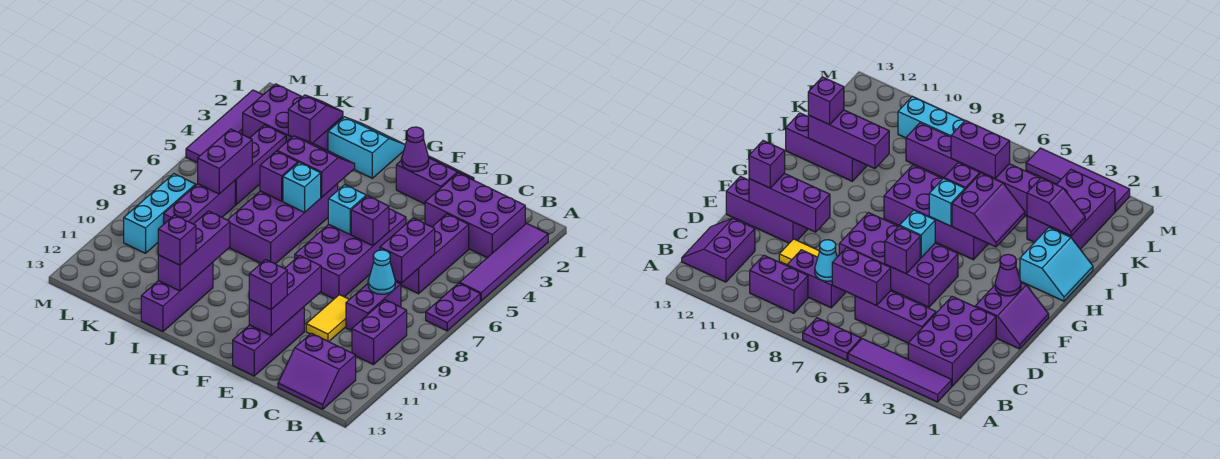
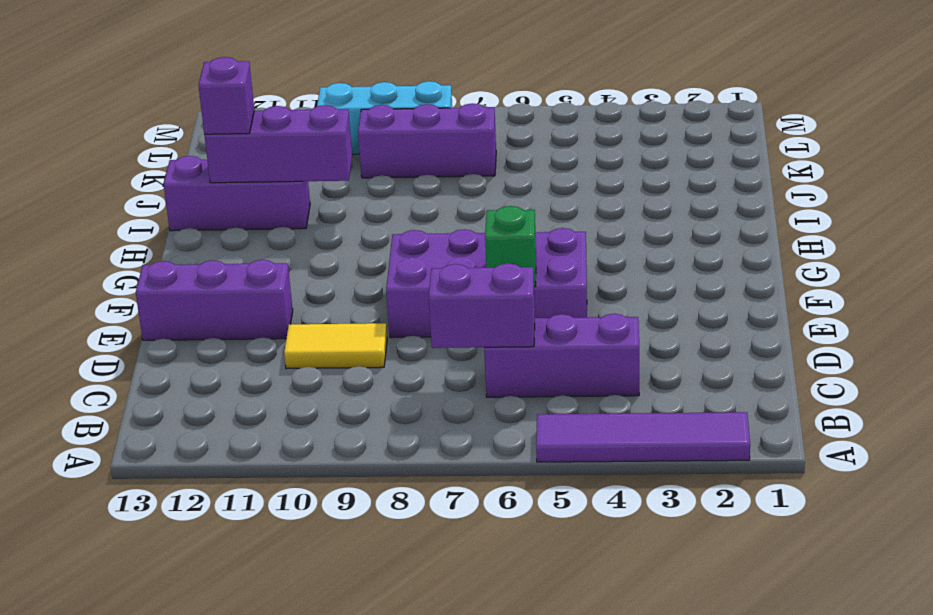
green 1x1 brick [485,206,536,287] -> purple 1x1 brick [351,196,389,246]
none -> purple 1x2 plate [426,283,480,331]
none -> purple 2x3 brick [425,173,525,258]
none -> purple 1x2 brick [352,300,407,365]
none -> purple 2x2 slope [278,333,356,409]

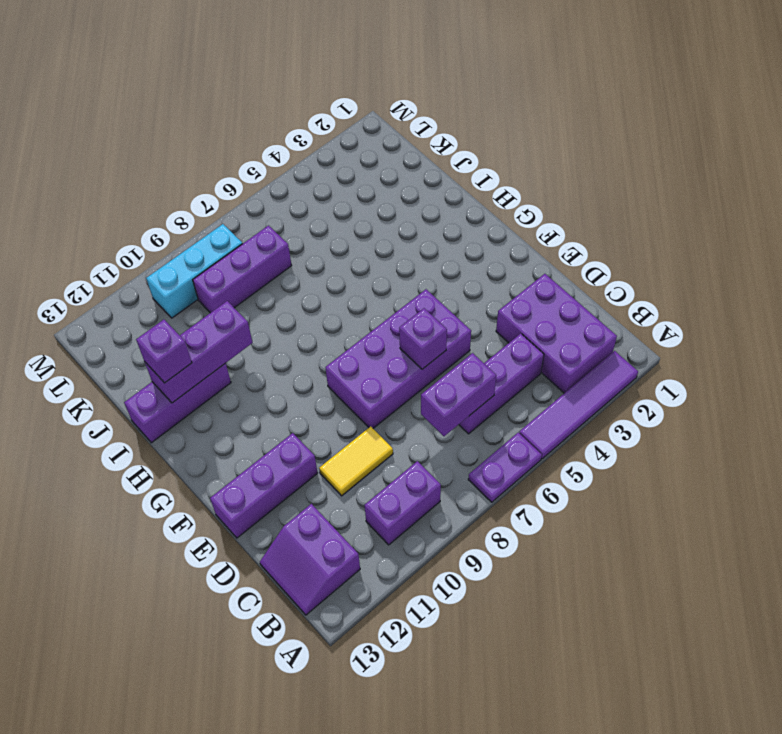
none -> purple 1x2 brick [346,281,401,331]
none -> purple 2x2 slope [396,156,474,204]
none -> cyan 2x2 slope [328,117,405,178]
none -> purple 2x4 brick [228,184,338,264]

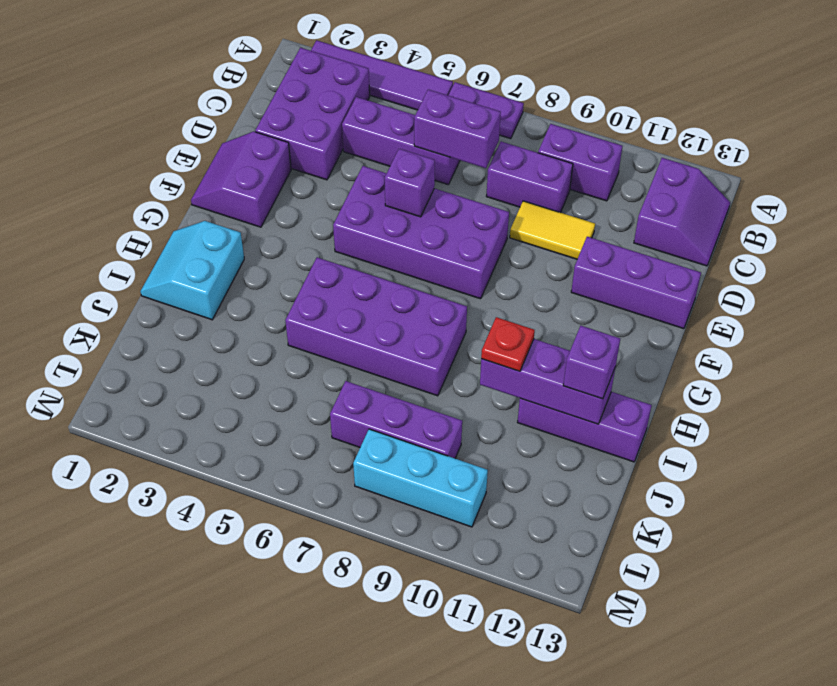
red 1x1 plate [481,317,535,371] -> none
none -> purple 2x3 brick [243,84,343,150]
none -> purple 1x3 brick [235,125,286,205]
none -> purple 1x4 tile [186,90,262,163]
none -> cyan 1x1 cone [368,250,395,294]

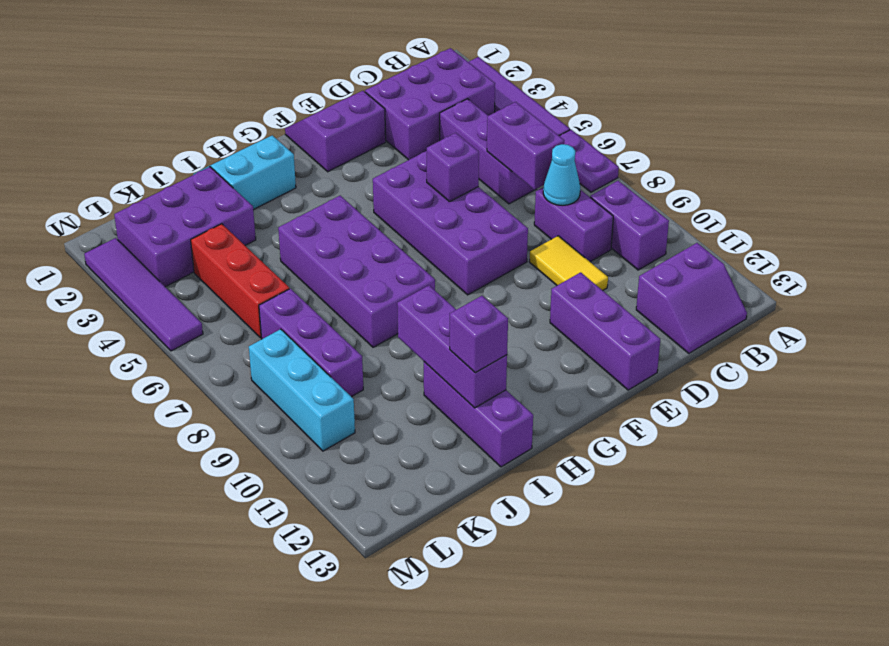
red 1x3 brick [191,224,289,338] -> purple 1x3 brick [235,125,286,205]
none -> purple 1x3 brick [249,255,321,335]
none -> purple 1x1 cone [402,127,429,171]
none -> cyan 1x1 brick [328,185,366,234]
none -> purple 2x2 slope [277,136,355,197]

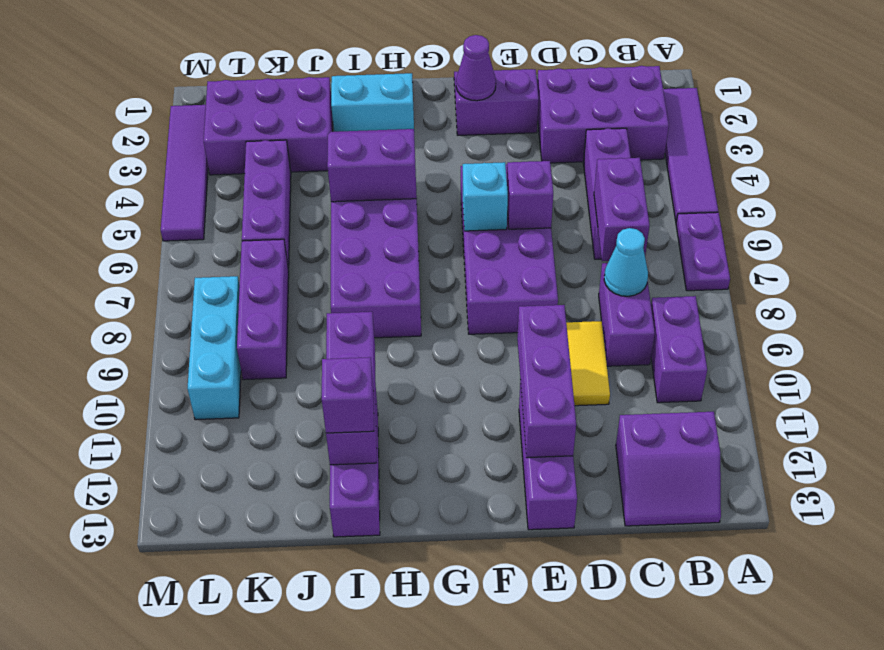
none -> cyan 1x1 brick [283,162,321,212]
none -> purple 1x1 brick [260,151,298,201]
none -> purple 1x2 slope [288,95,343,143]
none -> purple 1x2 brick [198,129,252,194]

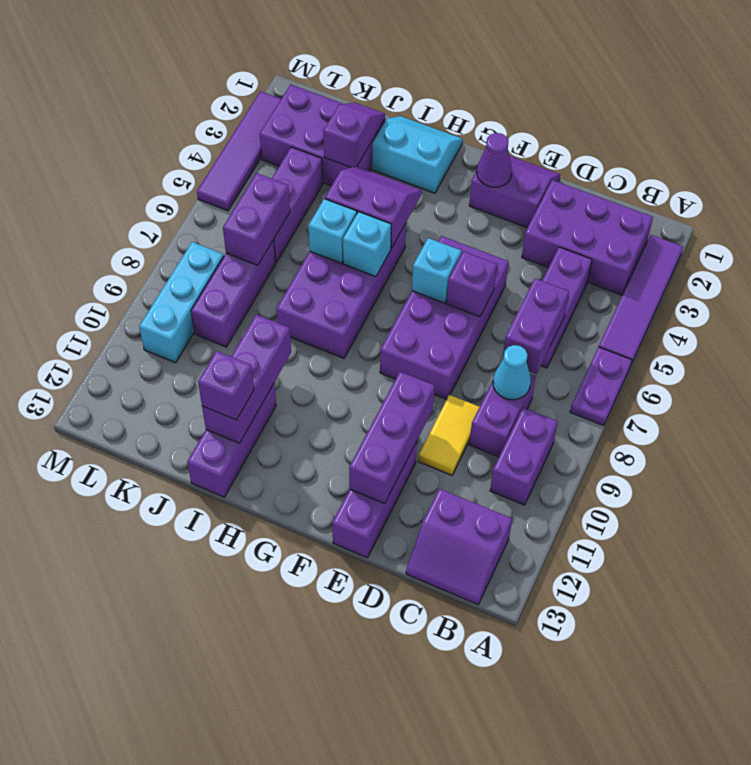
cyan 1x1 brick [308,199,357,263] -> purple 1x1 brick [260,151,298,201]
none -> purple 1x1 brick [249,260,287,310]

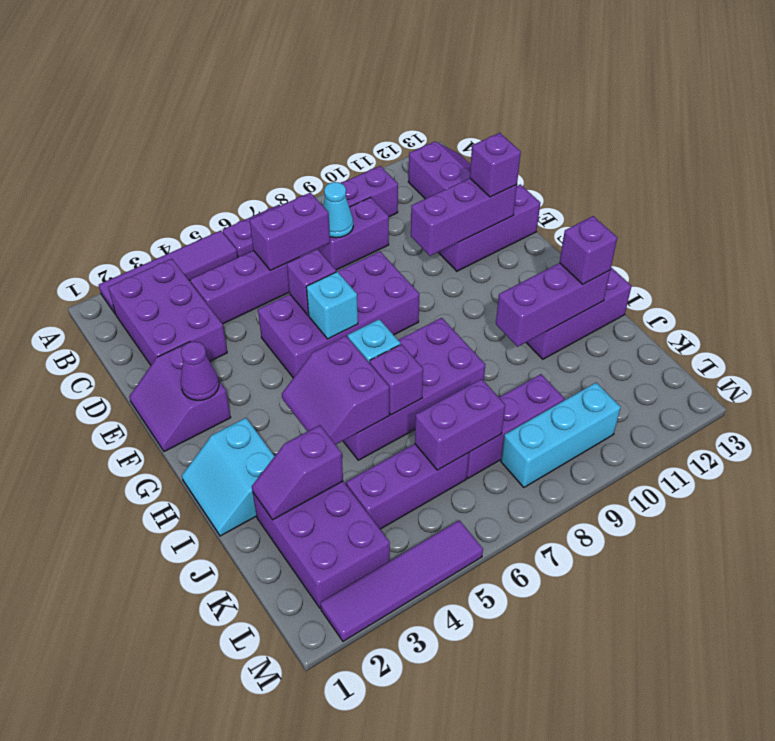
none -> yellow 1x2 tile [306,295,349,342]

